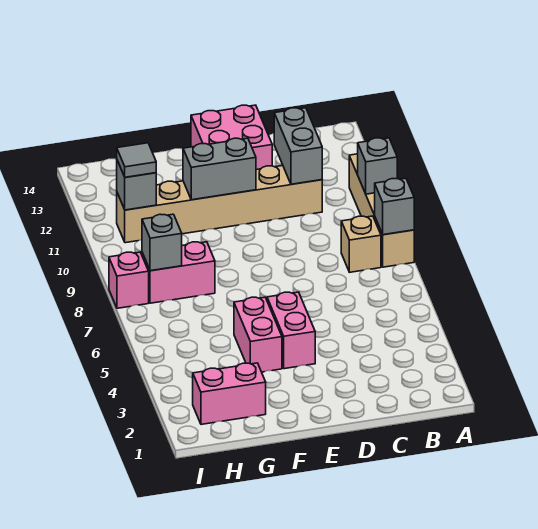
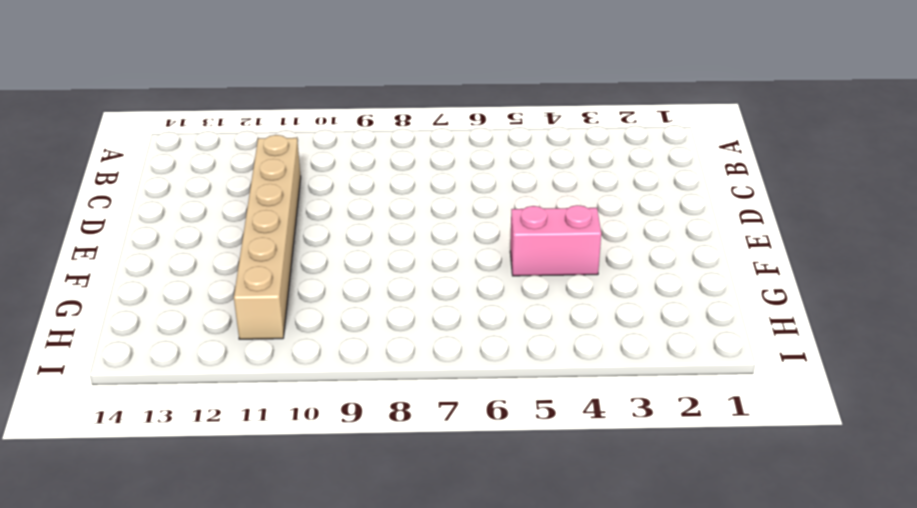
none -> tan 1x4 brick [349,154,414,267]
none -> tan 1x1 brick [341,216,381,272]
none -> pink 2x2 brick [191,105,272,170]

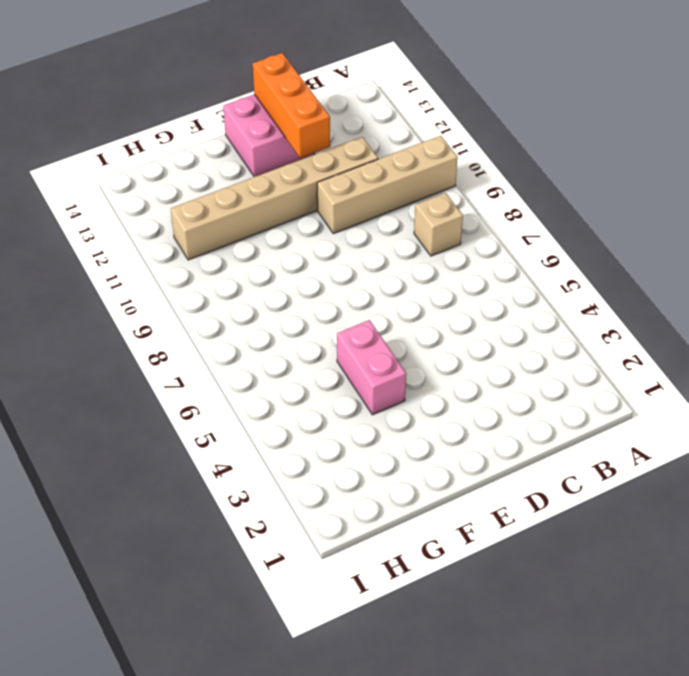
tan 1x4 brick [317,136,458,234] -> tan 1x4 brick turned to [349,154,414,267]
orange 1x3 brick [253,53,330,158] -> none
none -> pink 1x2 brick [267,292,315,369]
none -> pink 1x2 brick [193,363,266,424]
none -> pink 1x2 brick [142,242,215,303]

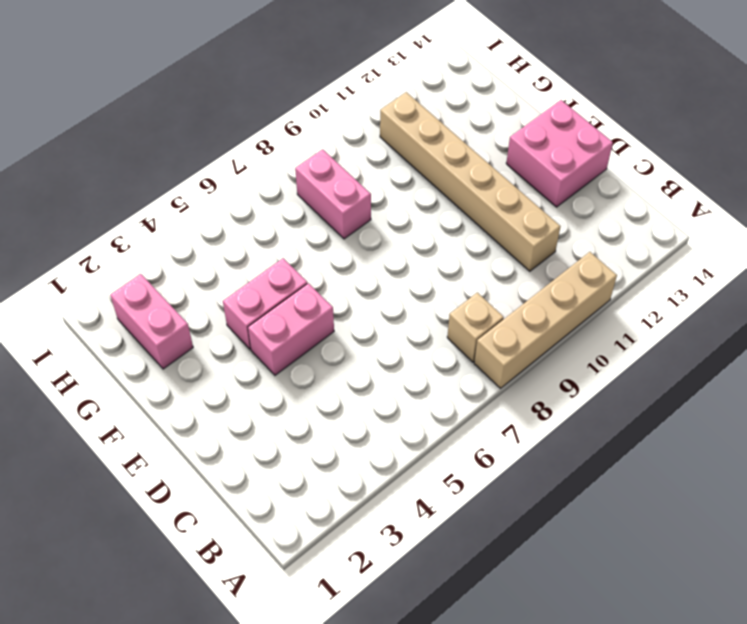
none -> pink 1x1 brick [109,252,149,308]
none -> grey 1x1 brick [375,178,414,235]
none -> grey 1x1 brick [358,138,397,194]

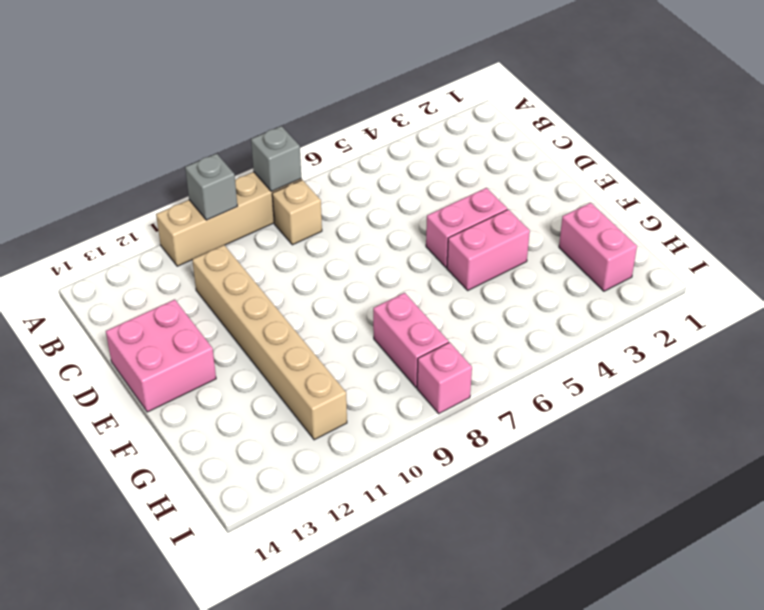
none -> grey 1x2 brick [274,108,322,184]
none -> grey 1x2 brick [183,138,256,200]
none -> grey 1x1 brick [142,214,182,271]

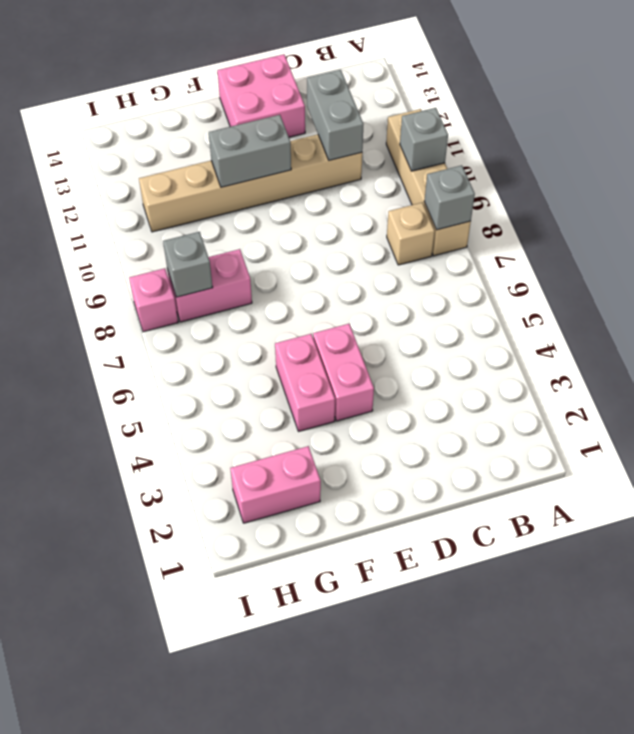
none -> grey 1x1 brick [117,160,156,210]
none -> grey 1x1 tile [117,143,156,177]

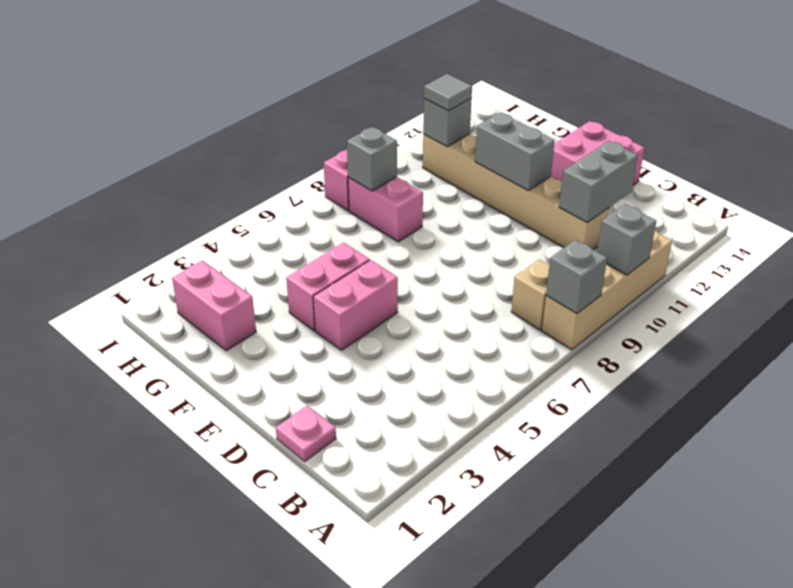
pink 1x1 plate [276,406,336,461] -> none

